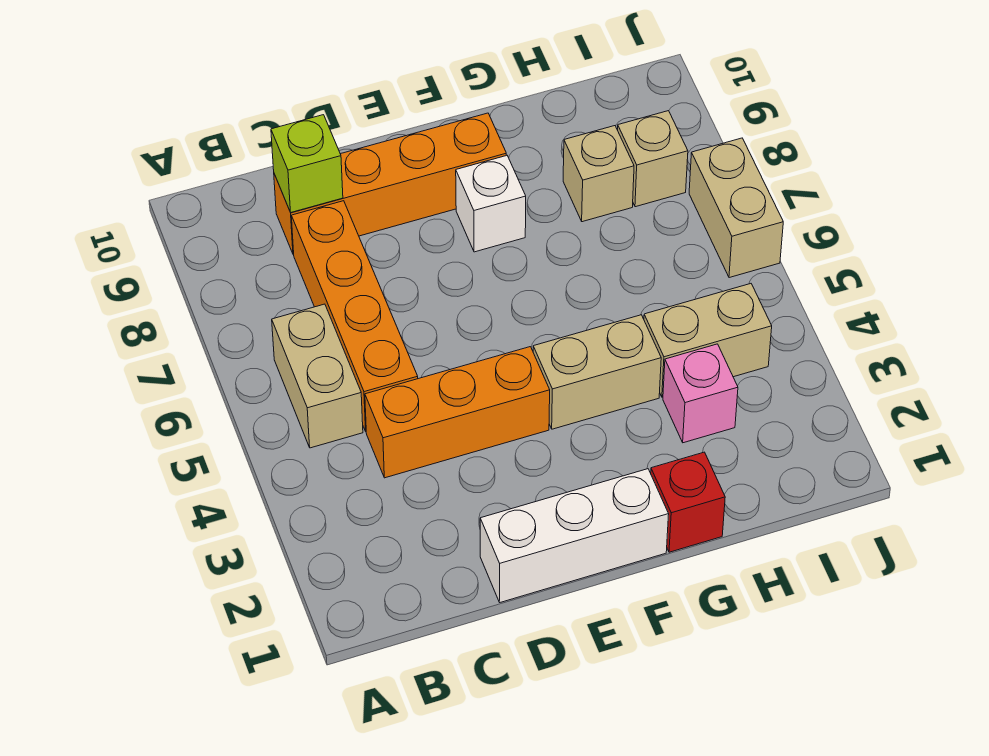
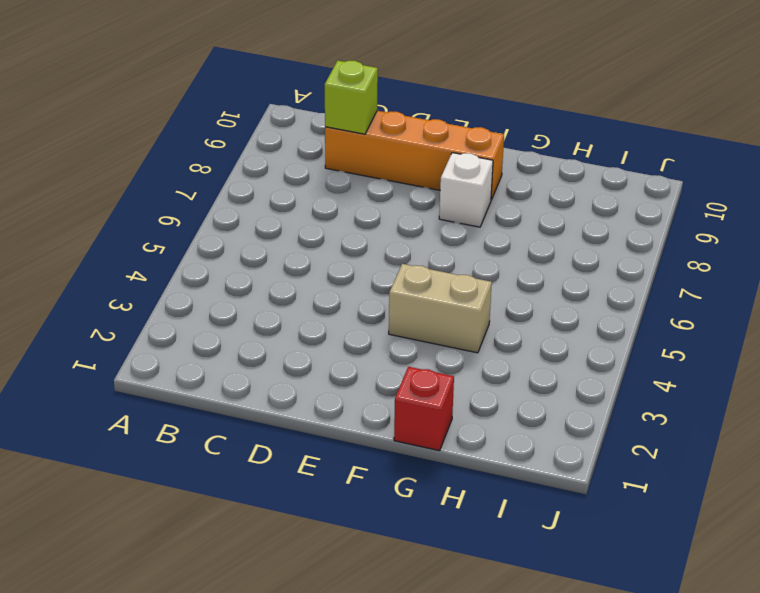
none -> tan 1x2 brick [272,304,363,448]
none -> orange 1x3 brick [365,347,550,478]
none -> orange 1x4 brick [291,201,418,431]

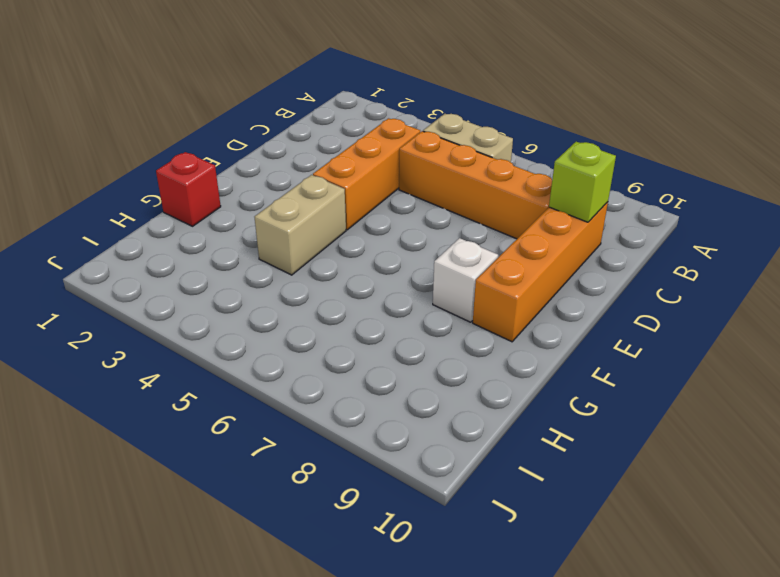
none -> white 1x3 brick [480,469,669,602]
none -> pink 1x1 brick [663,344,738,443]
none -> tan 1x2 brick [644,284,772,397]

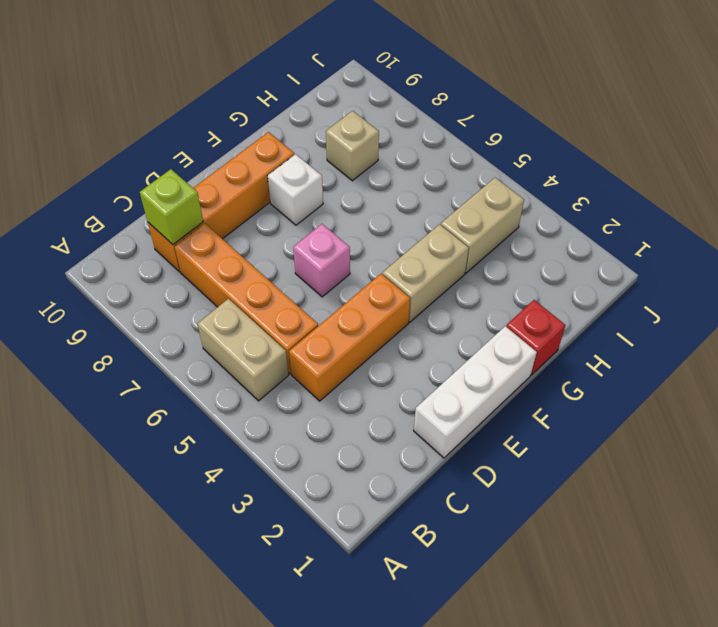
pink 1x1 brick [293,224,350,297] -> pink 1x1 brick moved to [663,344,738,443]
none -> tan 1x1 brick [618,111,688,207]
none -> tan 1x2 brick [689,138,783,278]

